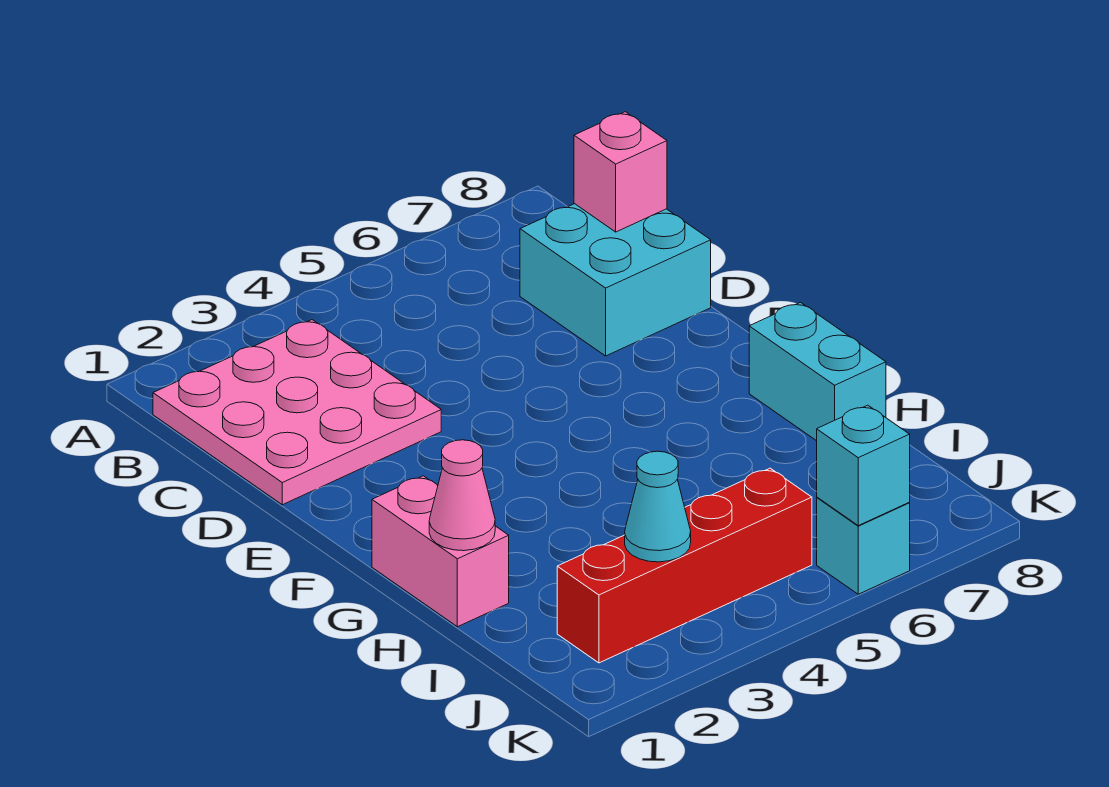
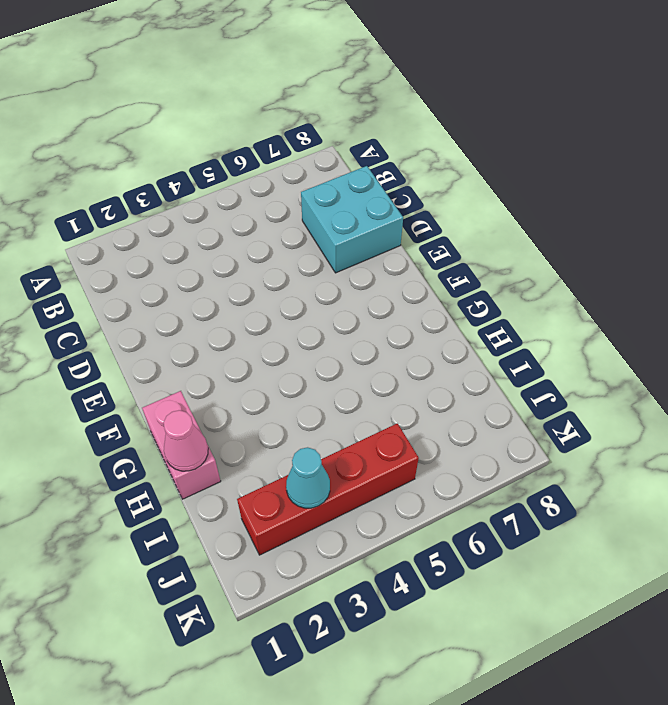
none -> pink 3x3 plate [153,320,441,505]
none -> cyan 1x2 brick [749,302,886,441]

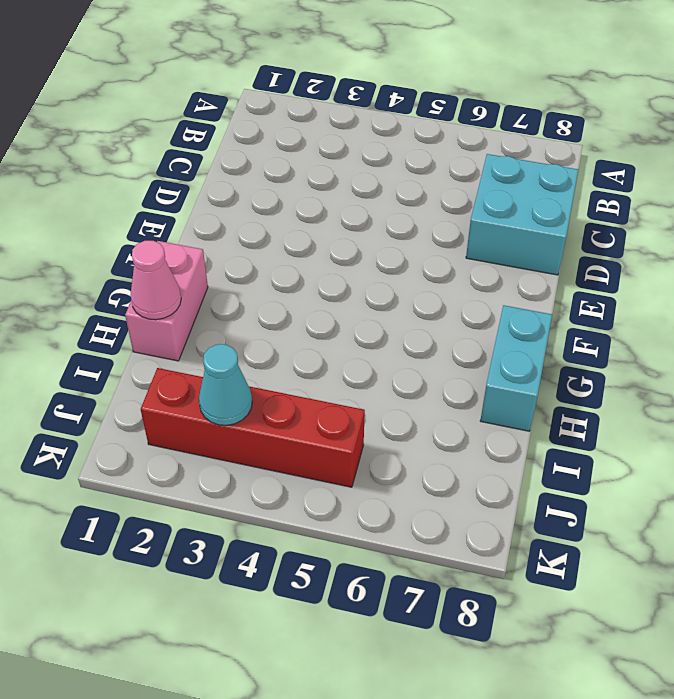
none -> pink 3x3 plate [153,320,441,505]
none -> cyan 1x1 brick [817,497,910,594]

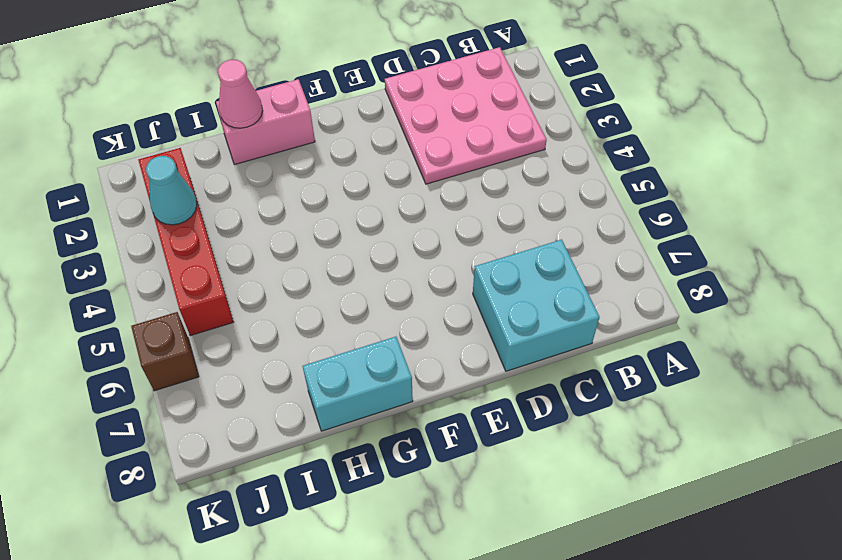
brown 1x1 brick [131,312,199,391] -> cyan 1x1 brick [817,497,910,594]
none -> pink 1x1 brick [574,112,667,232]
none -> cyan 1x1 brick [817,405,910,526]

